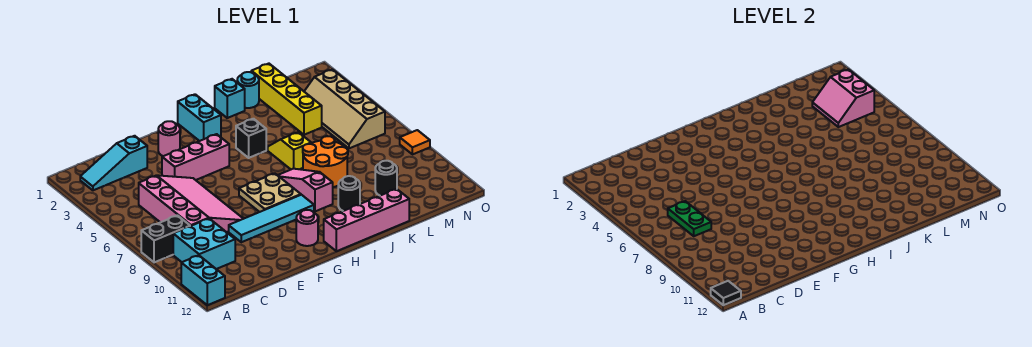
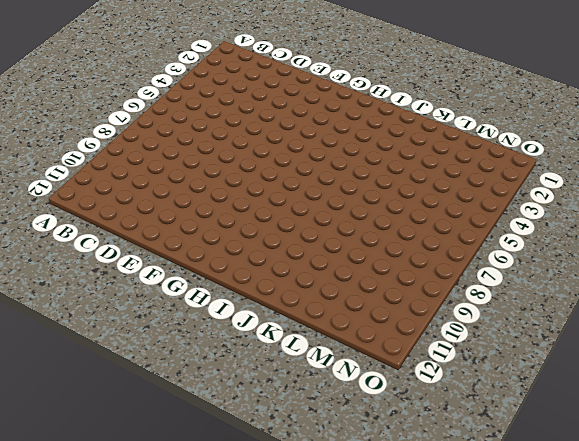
none -> black 1x2 brick [141,215,190,262]
none -> cyan 1x2 brick [181,255,225,305]
none -> cyan 1x3 slope [80,136,147,190]

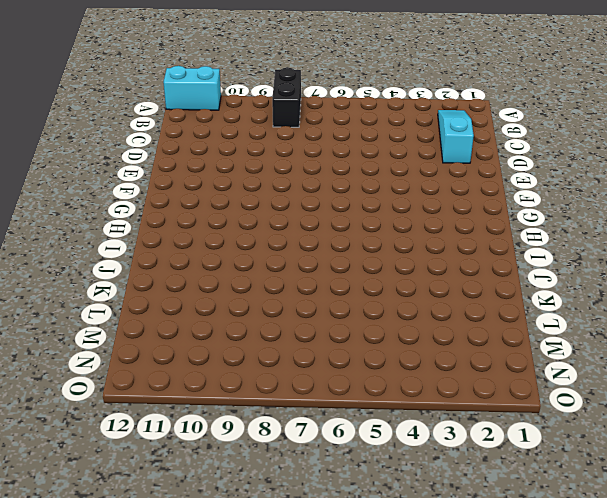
none -> cyan 2x2 brick [173,219,235,269]
none -> pink 3x4 slope [139,175,243,232]
none -> pink 1x3 brick [162,134,229,180]

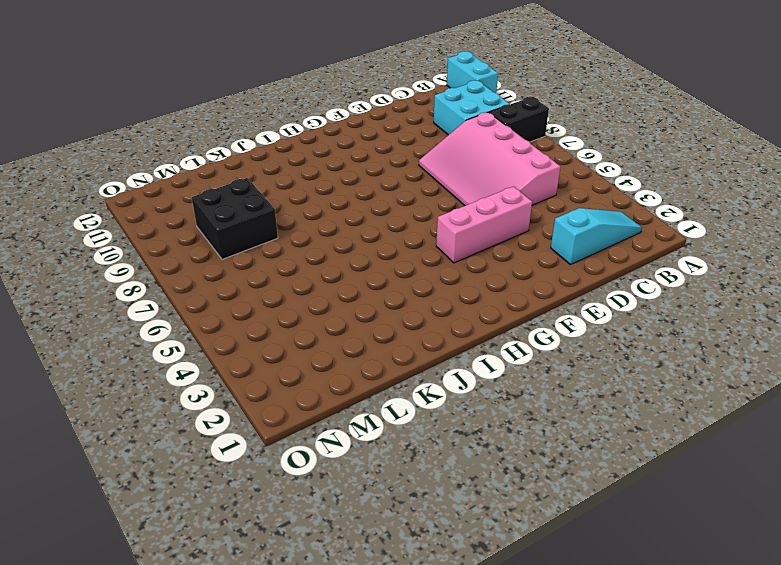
black 2x2 brick [192,178,278,259] -> none
none -> cyan 1x4 tile [229,195,314,242]
none -> pink 1x1 round brick [158,121,180,156]
none -> tan 2x2 plate [239,173,301,212]

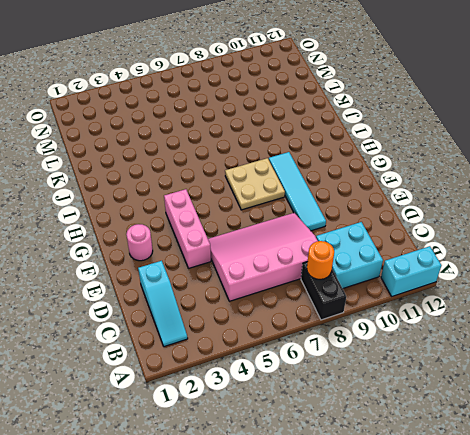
orange 1x1 round brick [307,241,334,279] -> none
none -> pink 1x1 round brick [296,210,318,246]
none -> cyan 1x2 brick [178,94,221,141]
none -> pink 1x4 brick [324,189,409,251]

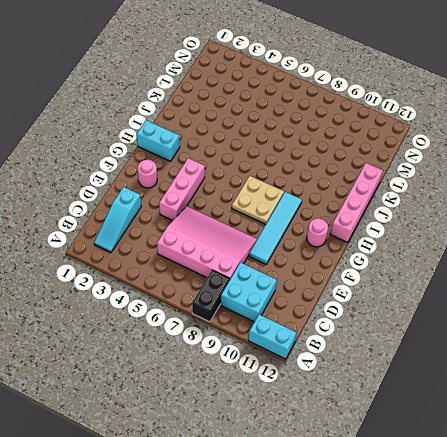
none -> black 1x1 brick [236,119,266,158]
none -> pink 1x3 slope [278,169,333,211]
none -> cyan 1x1 brick [215,79,245,118]

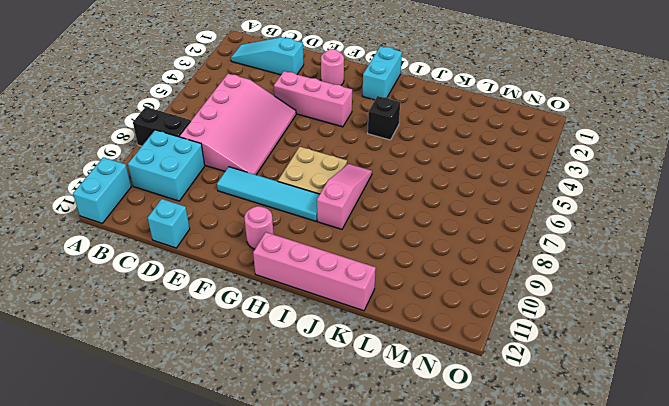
cyan 1x1 brick [148,199,190,248] -> cyan 1x1 brick moved to [215,79,245,118]
none -> yellow 1x2 slope [268,132,311,169]
none -> orange 2x2 round brick [303,136,348,187]
none -> black 1x1 round brick [338,176,360,211]

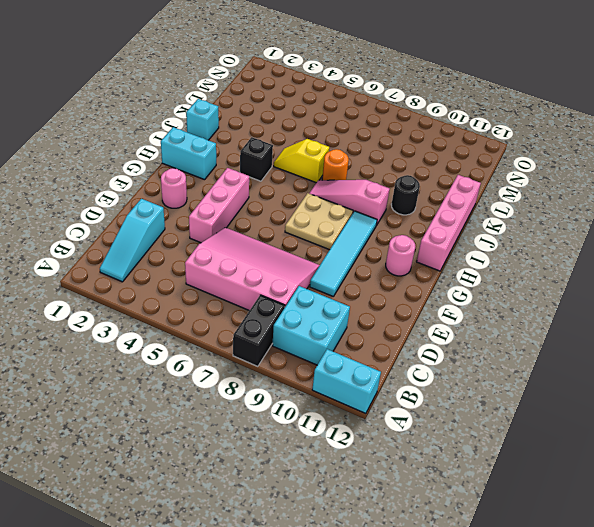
orange 1x1 round brick [322,149,349,180] -> orange 2x2 round brick [303,136,348,187]
none -> cyan 1x1 round brick [237,72,259,108]
none -> yellow 1x4 brick [251,64,322,135]
none -> black 1x1 round brick [375,161,397,196]

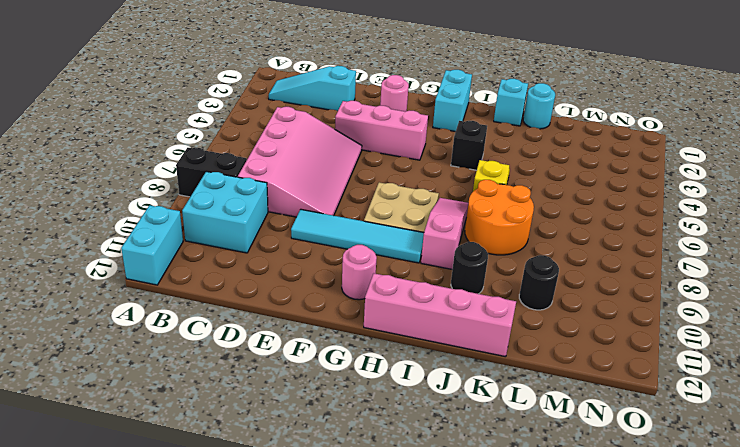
none -> yellow 1x4 brick [251,64,322,135]
none -> tan 2x4 slope [304,69,385,148]
none -> orange 1x1 tile [400,130,430,155]

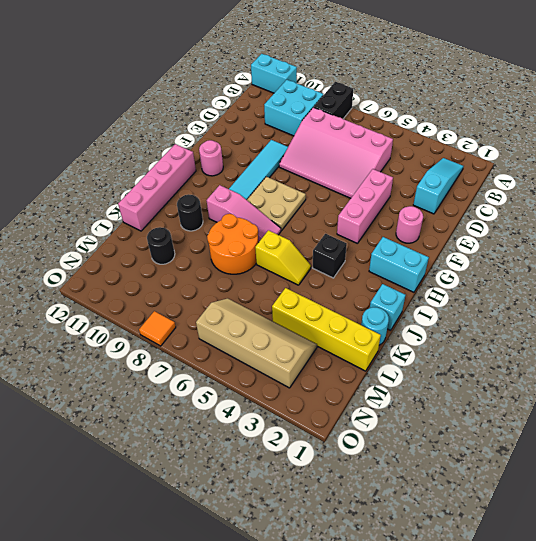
none -> black 1x1 tile [711,281,741,305]
none -> green 1x2 plate [668,201,711,236]
none -> pink 2x2 slope [812,69,874,127]

